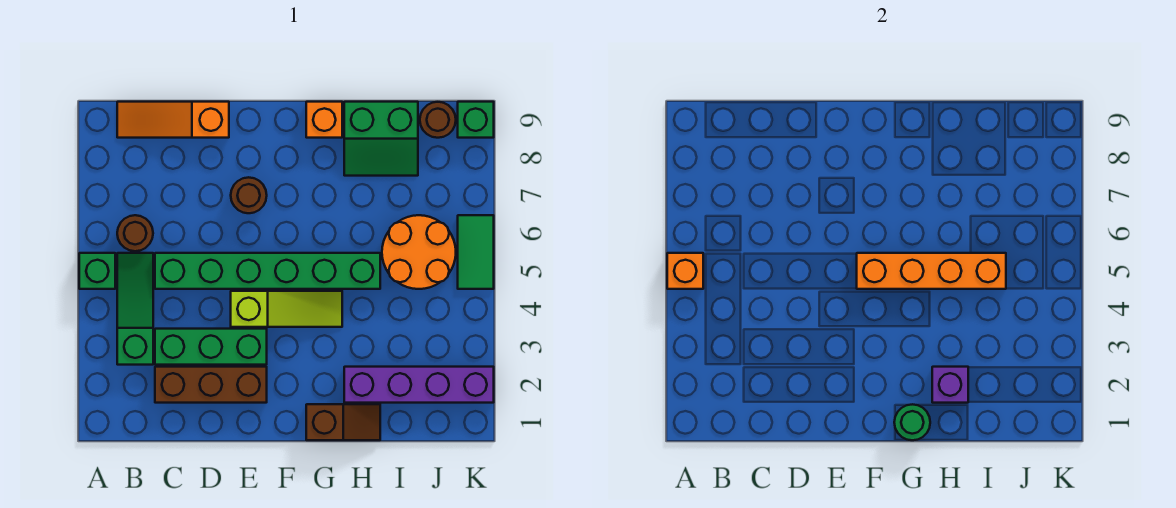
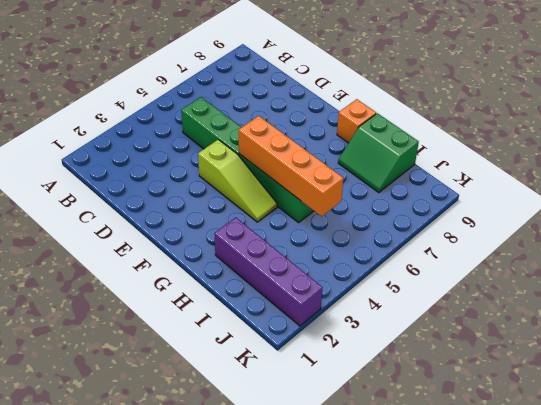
none -> green 1x1 brick [79,253,115,289]
none -> green 1x3 slope [117,253,153,365]
none -> brown 1x1 round brick [117,215,153,251]

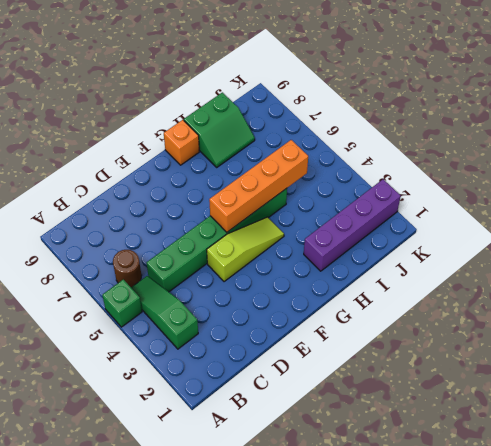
none -> orange 1x3 slope [117,102,229,138]
none -> brown 1x3 brick [155,367,267,403]
none -> green 1x3 brick [155,329,267,365]

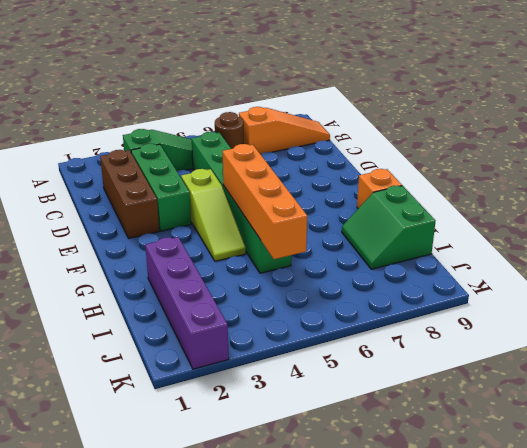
orange 1x3 slope [239,107,330,154] -> orange 1x3 slope turned to [117,102,229,138]
none -> green 1x1 brick [79,253,115,289]
none -> brown 1x1 round brick [231,177,267,213]
none -> brown 1x2 slope [306,404,380,440]

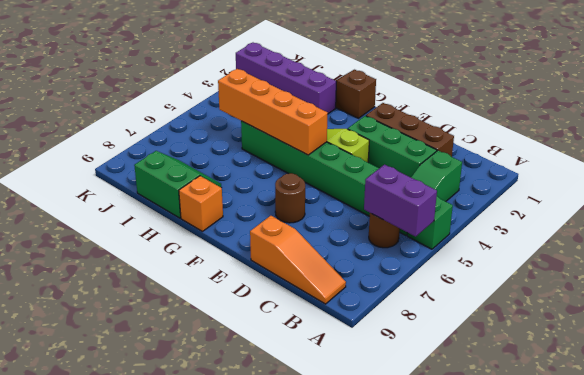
purple 1x2 brick [364,165,437,236] -> none
none -> orange 2x2 round brick [382,215,456,289]
none -> brown 1x1 round brick [420,102,456,138]
none -> green 1x2 tile [458,215,494,289]

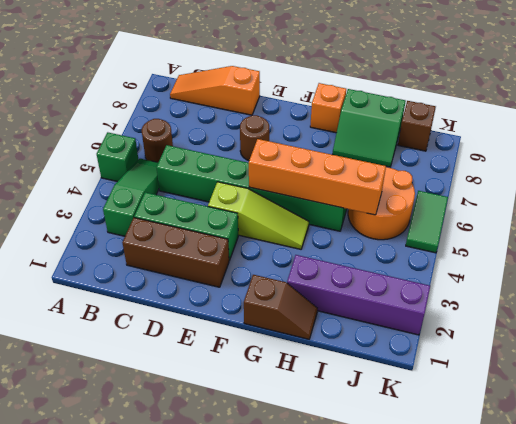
brown 1x1 brick [398,101,436,151] -> brown 1x1 round brick [420,102,456,138]
none -> green 1x1 brick [458,102,494,138]
none -> orange 1x1 brick [667,253,703,289]
none -> green 1x1 round brick [894,404,930,440]

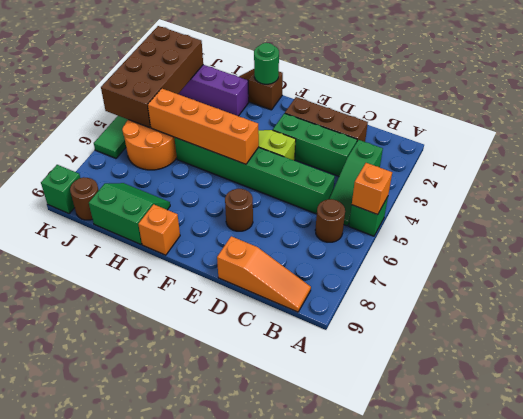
brown 2x4 brick [101,26,203,128] -> none
none -> purple 1x1 brick [932,367,968,403]

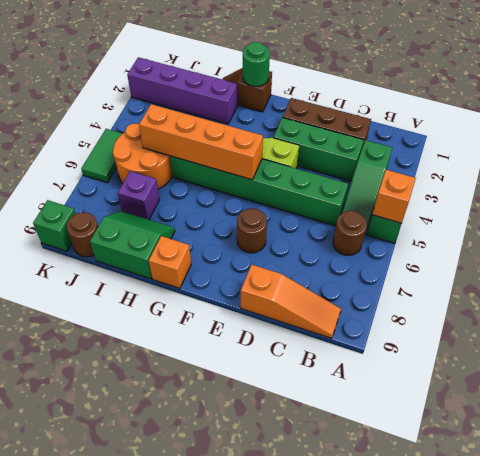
purple 1x1 brick [118,171,160,219] -> purple 1x1 brick moved to [932,367,968,403]

